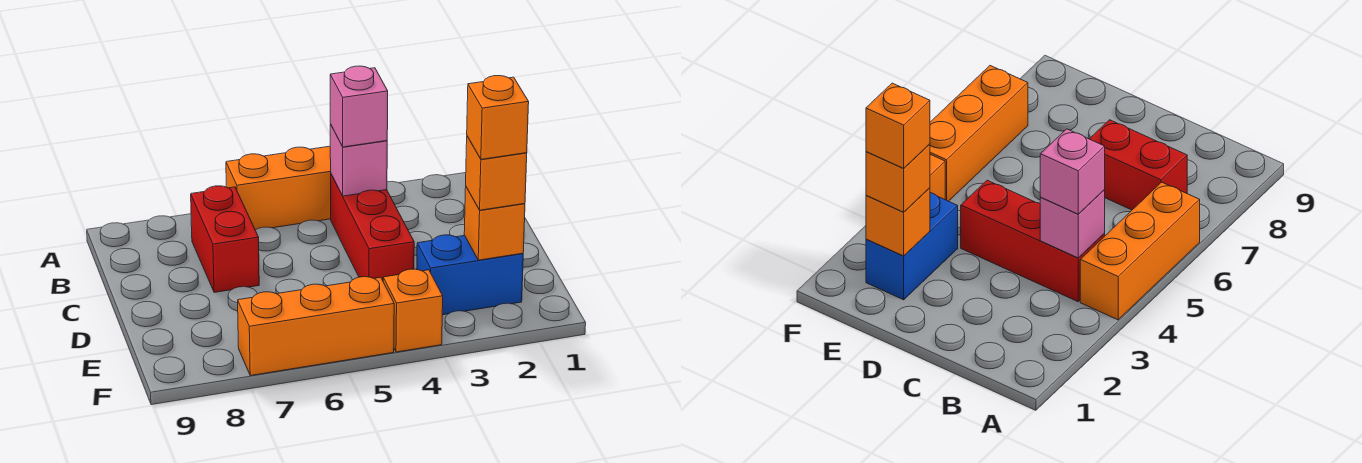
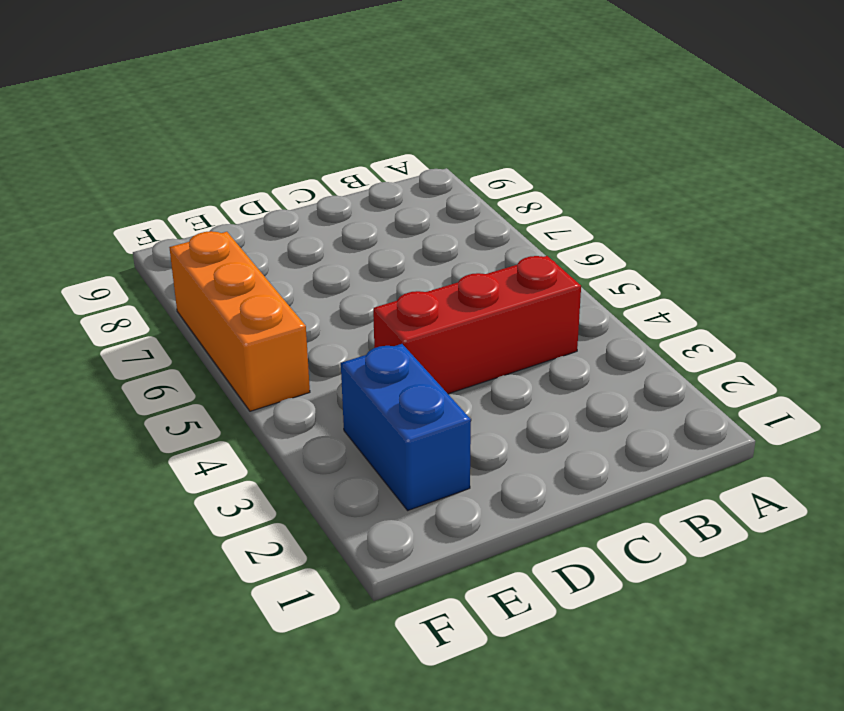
none -> orange 1x3 brick [226,146,331,230]
none -> red 1x2 brick [191,186,259,292]

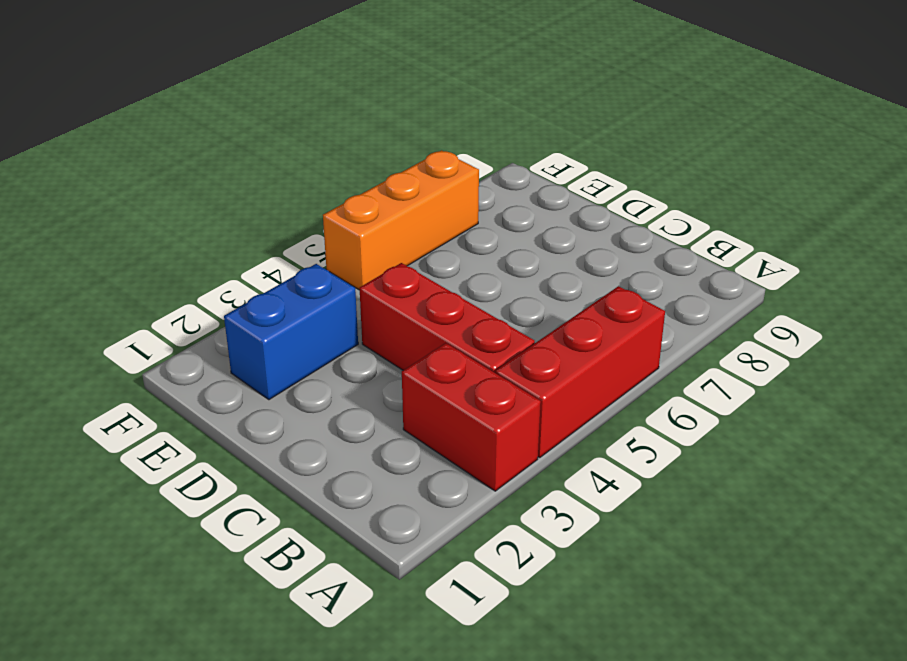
red 1x2 brick [402,343,541,491] -> red 1x2 brick moved to [191,186,259,292]
red 1x3 brick [495,286,665,457] -> orange 1x3 brick [226,146,331,230]
none -> orange 1x1 brick [383,269,443,352]
none -> pink 1x1 brick [330,124,387,196]

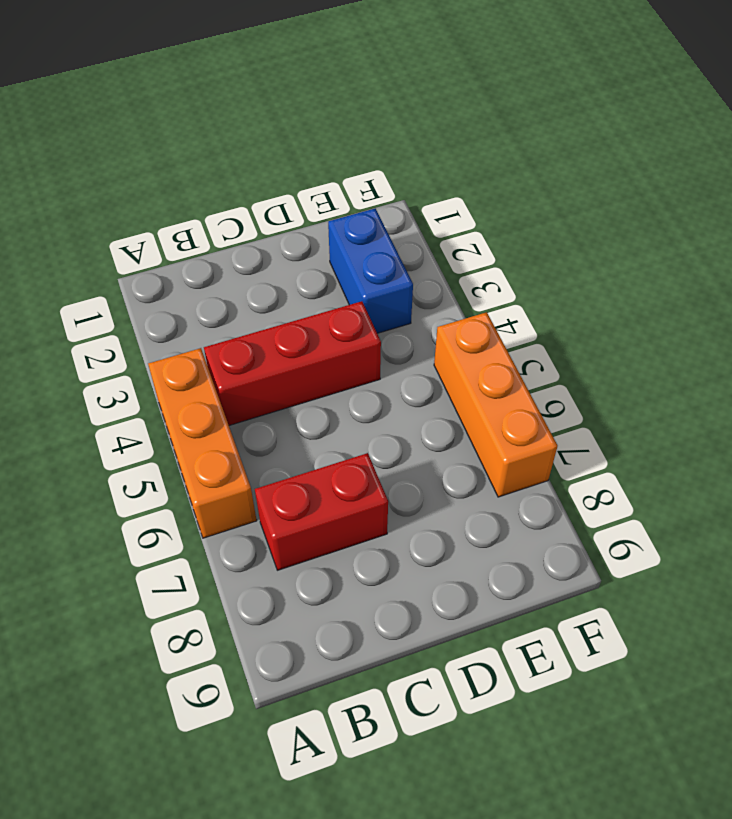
none -> orange 1x1 brick [383,269,443,352]
none -> pink 1x1 brick [330,124,387,196]

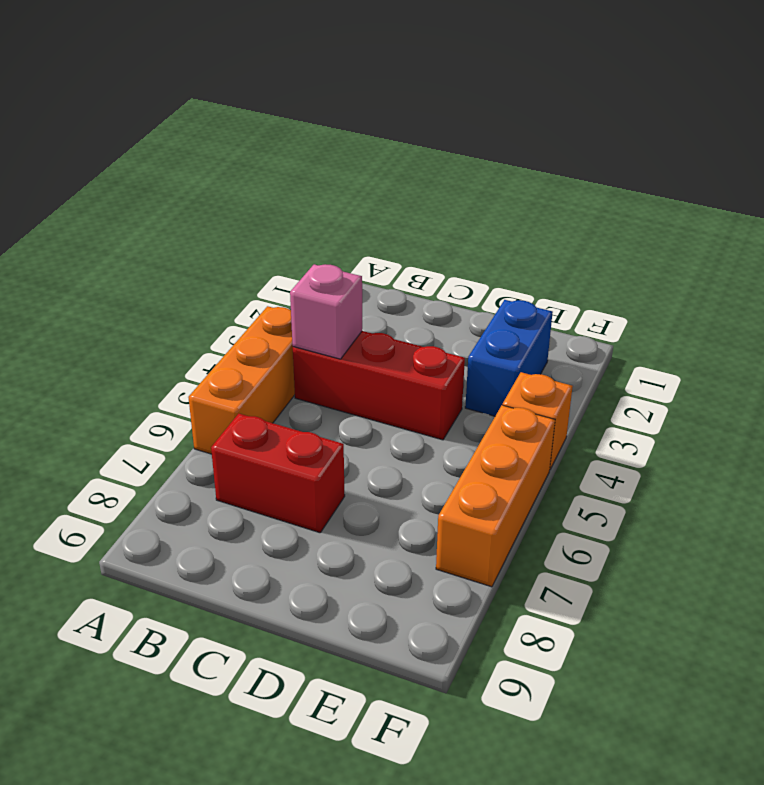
none -> orange 1x1 brick [464,187,525,260]
none -> pink 1x1 brick [330,66,388,147]

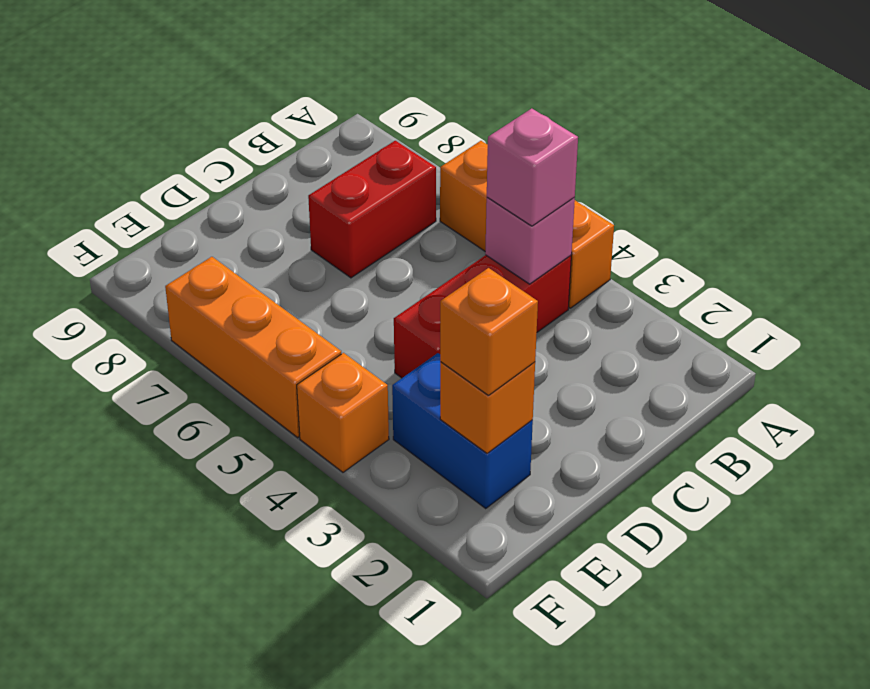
none -> orange 1x1 brick [467,76,529,159]

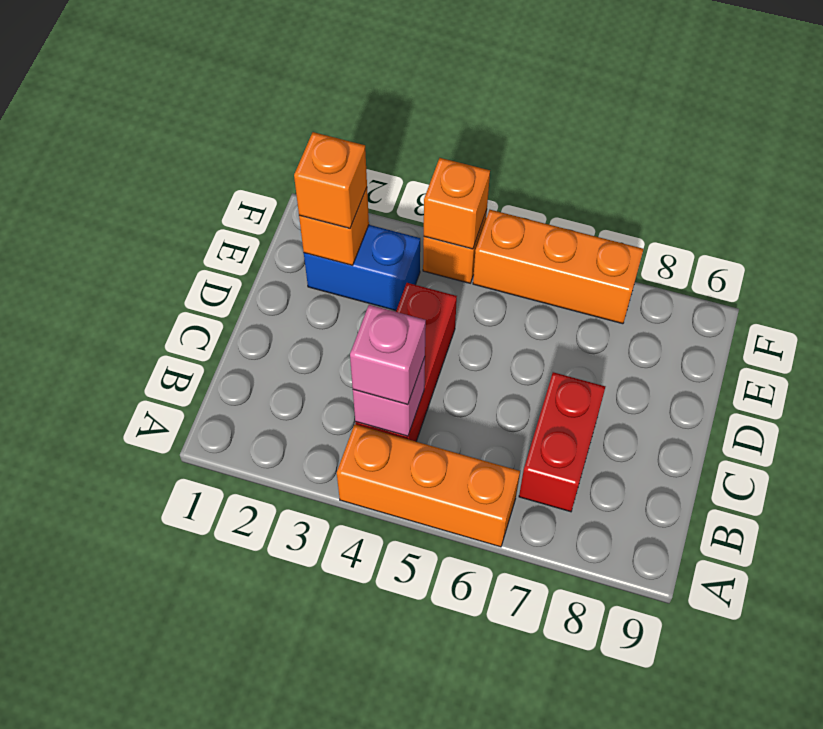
orange 1x1 brick [424,158,490,249] -> orange 1x1 brick moved to [467,76,529,159]

